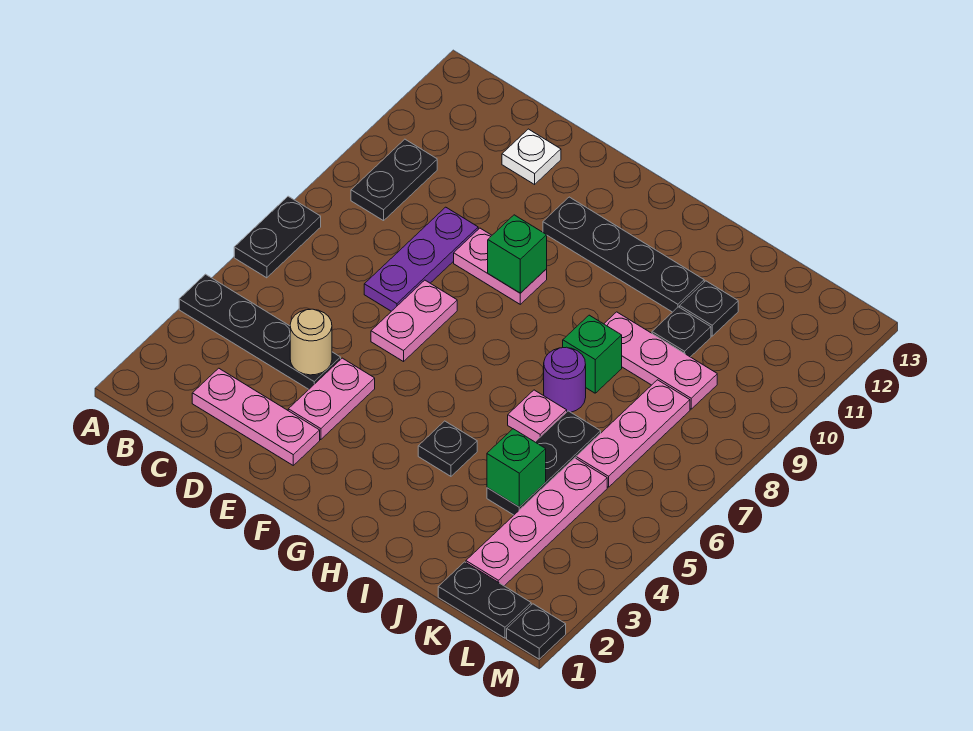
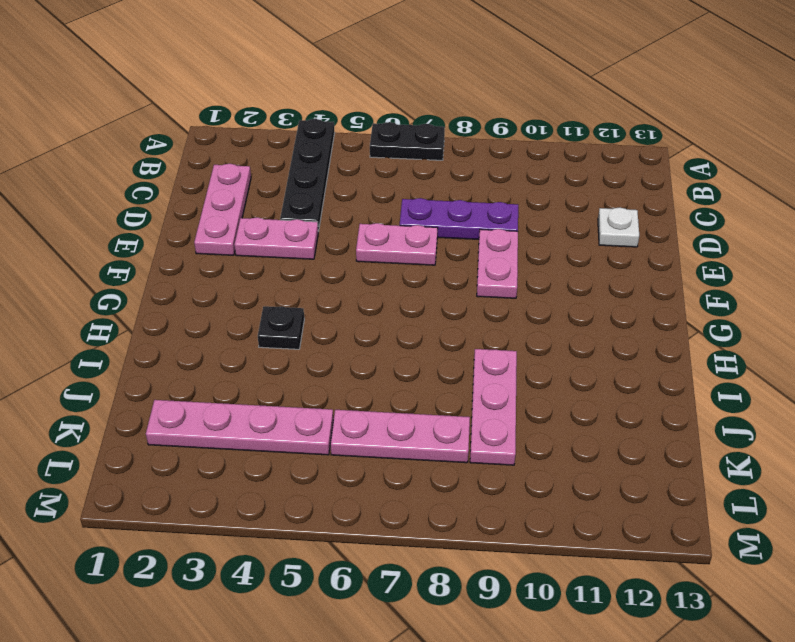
none -> black 1x2 plate [351,139,437,221]
none -> black 1x4 plate [543,197,704,312]
none -> pink 1x1 plate [508,390,567,442]

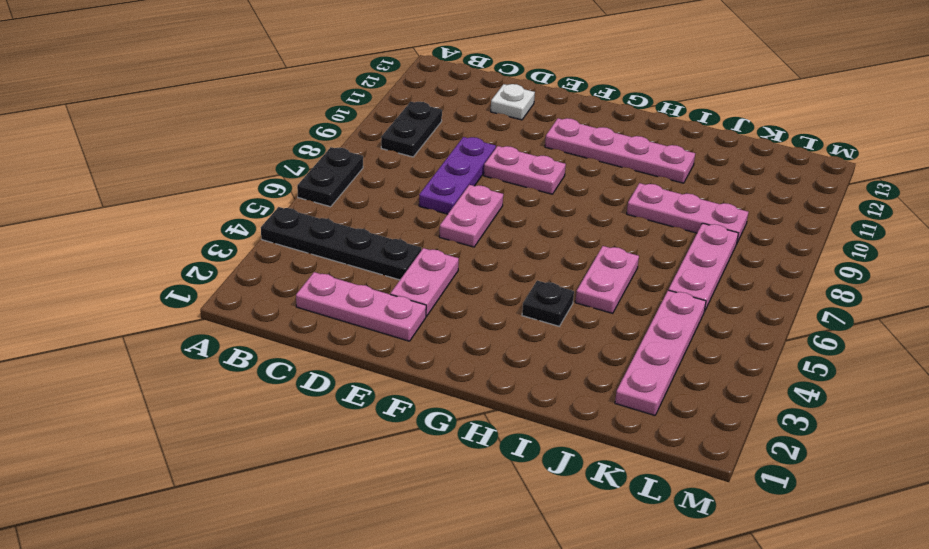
pink 1x4 plate [545,118,695,183] -> black 1x4 plate [543,197,704,312]
pink 1x2 plate [575,246,639,313] -> pink 1x1 plate [508,390,567,442]
none -> purple 1x1 round brick [544,347,586,412]
none -> green 1x1 brick [563,315,622,393]
none -> black 1x3 plate [487,411,601,515]

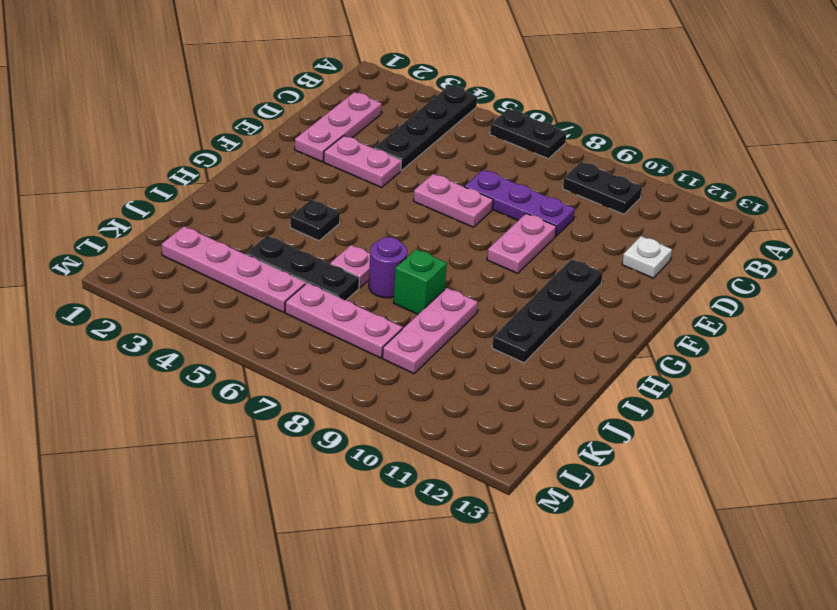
none -> black 1x1 plate [652,307,711,357]
none -> black 1x1 plate [680,281,738,336]
none -> black 1x2 plate [438,562,531,638]

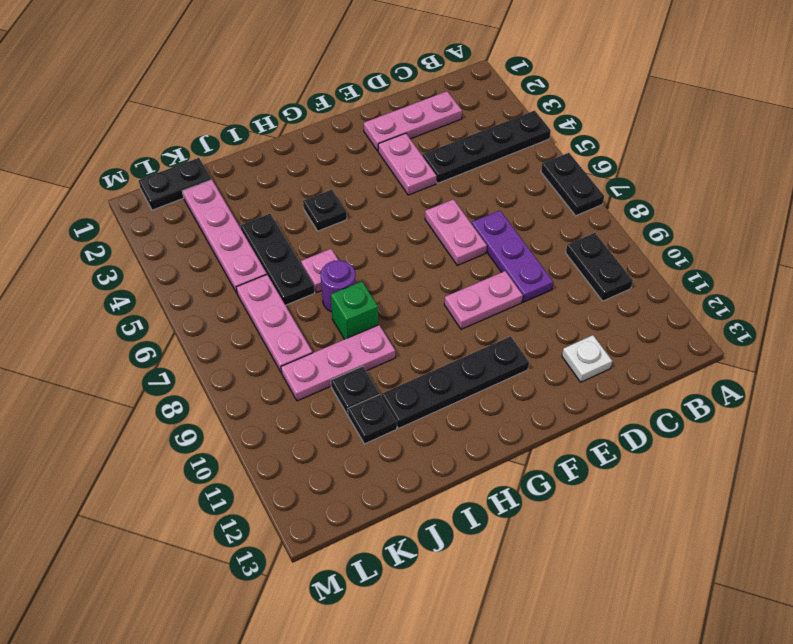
none -> black 1x1 plate [507,604,566,659]
none -> tan 1x1 round brick [290,309,332,375]
none -> green 1x1 brick [488,215,547,293]

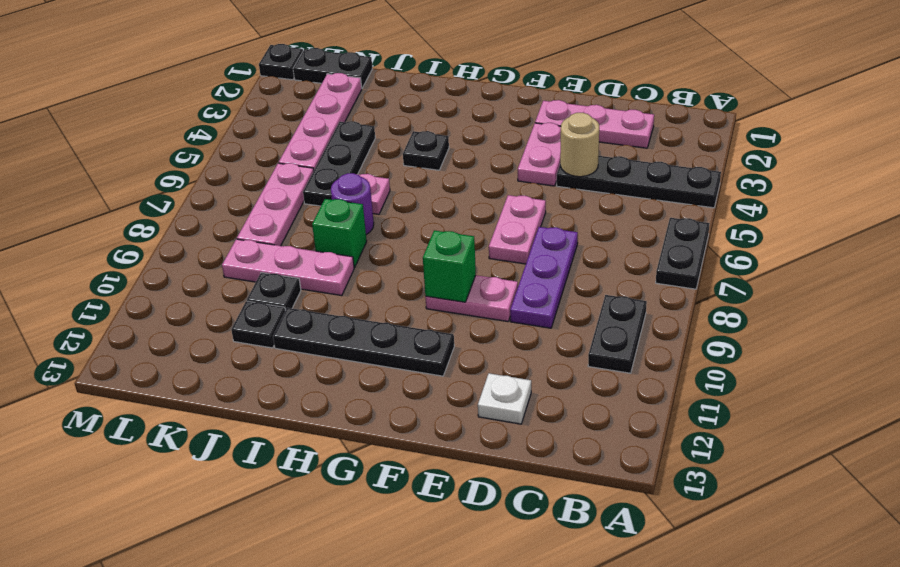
none -> green 1x1 brick [487,429,546,507]

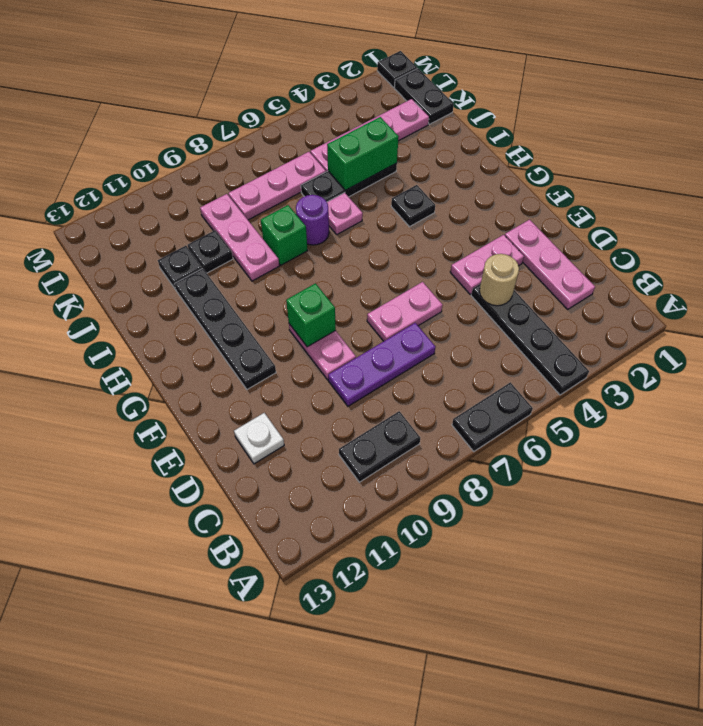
green 1x2 brick [327,117,399,190] -> green 1x1 brick [487,429,546,507]

